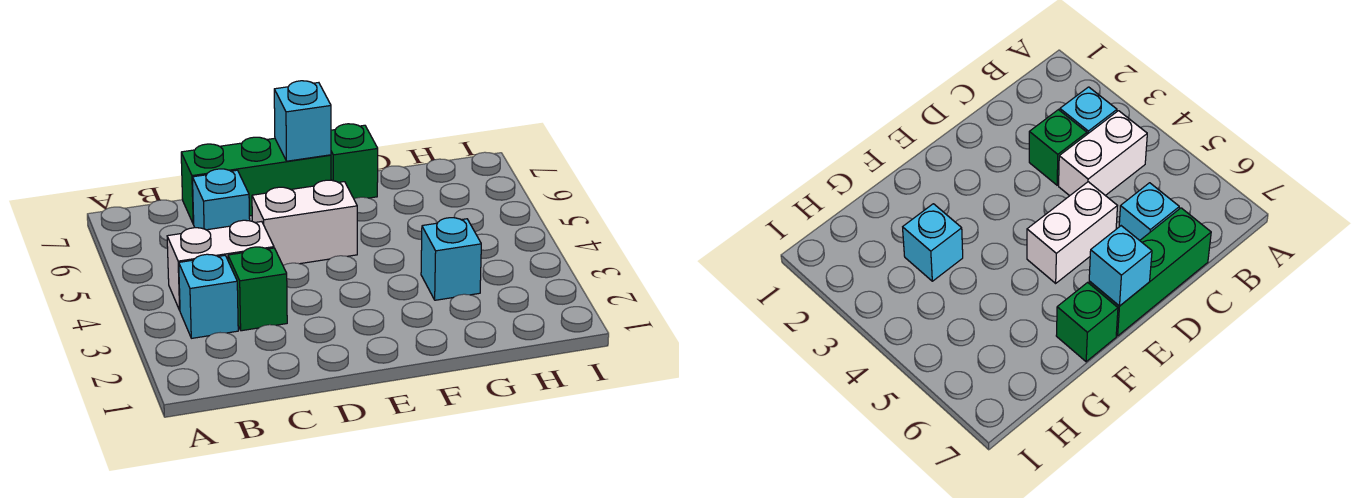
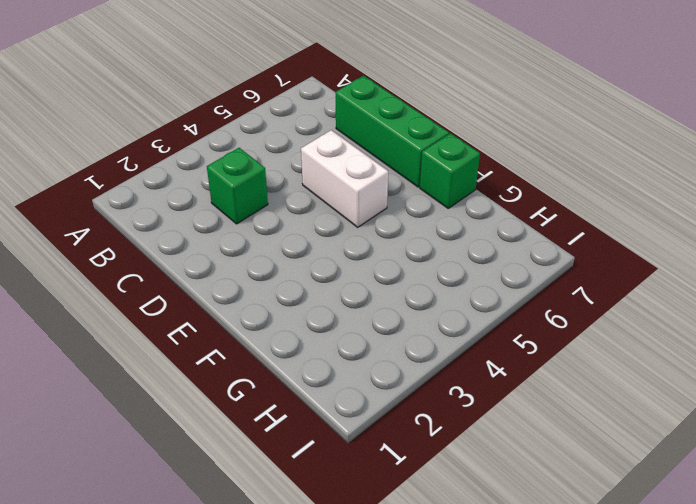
none -> cyan 1x1 brick [179,254,238,338]
none -> white 1x2 brick [167,220,274,310]

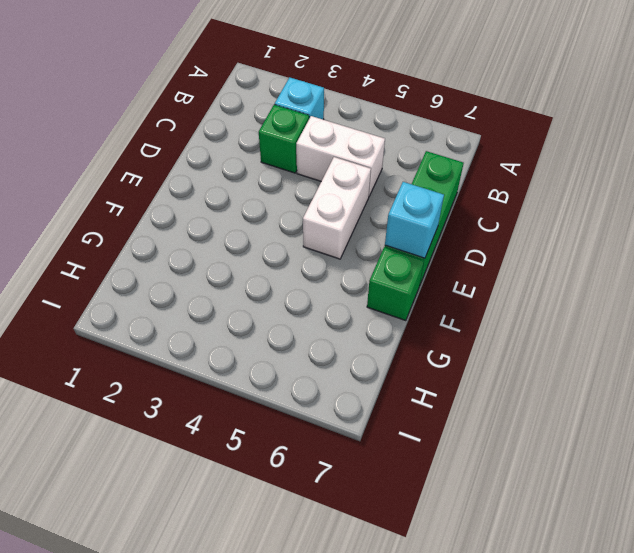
white 1x2 brick [296,116,385,196] -> white 1x2 brick turned to [167,220,274,310]
none -> cyan 1x1 brick [193,169,250,230]
none -> cyan 1x1 brick [421,218,481,300]

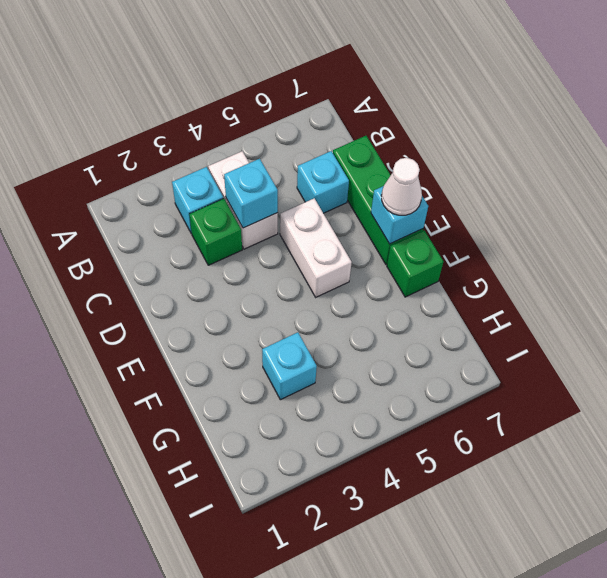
cyan 1x1 brick [224,159,278,228] -> none
white 1x1 cone [381,158,422,215] -> none

